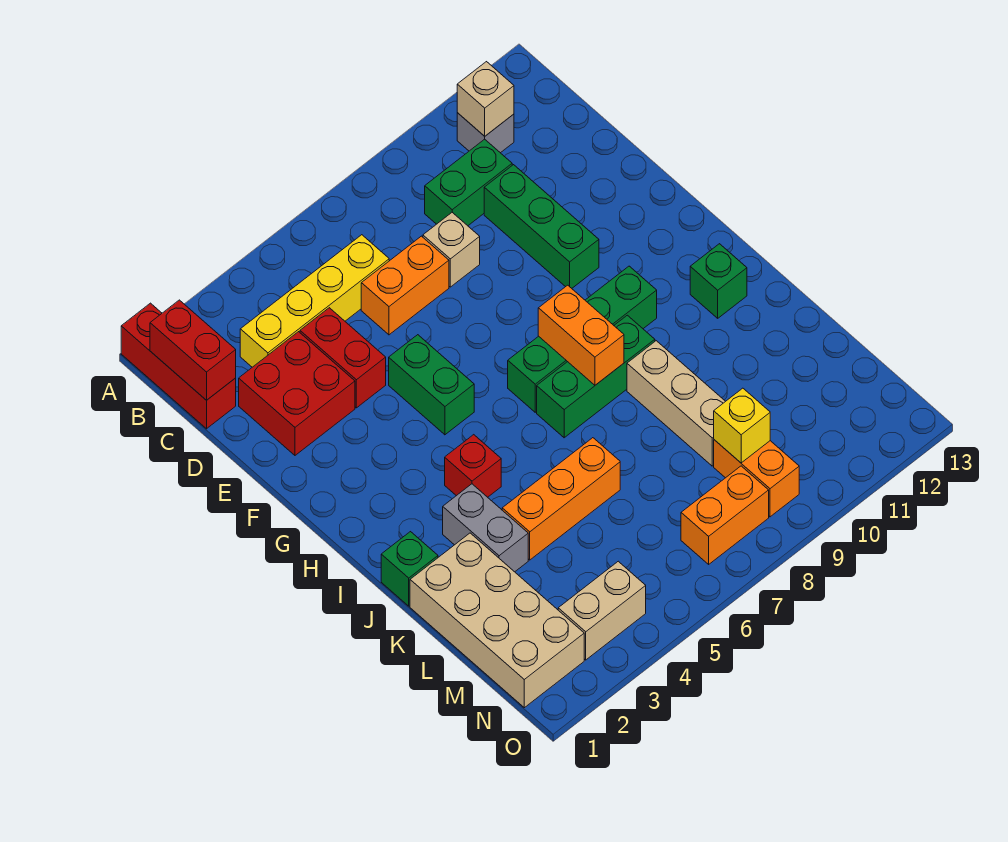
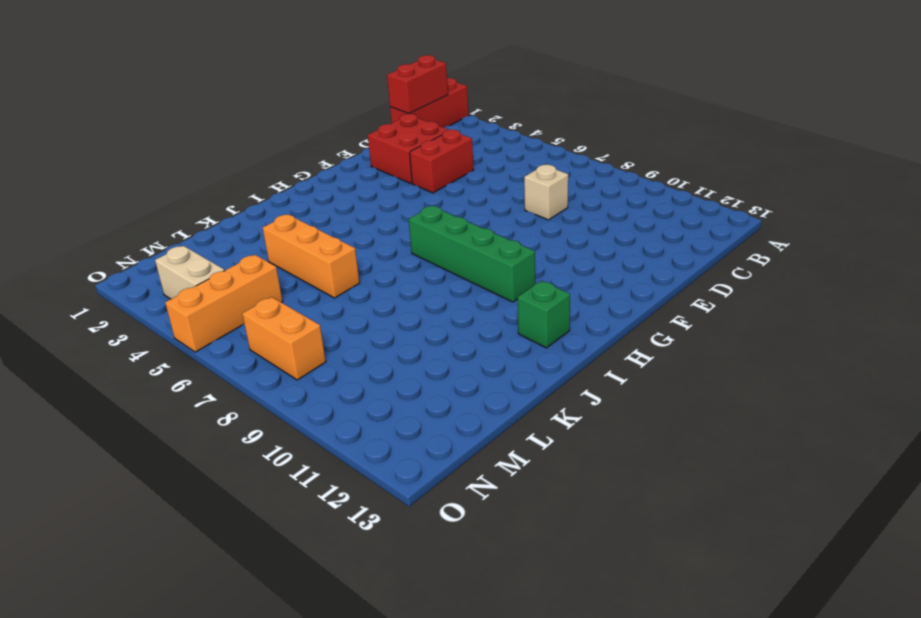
orange 1x3 brick [165,255,283,352] -> none
none -> grey 1x1 brick [457,113,514,153]
none -> yellow 1x4 brick [240,235,389,367]
none -> green 1x2 brick [425,139,512,226]

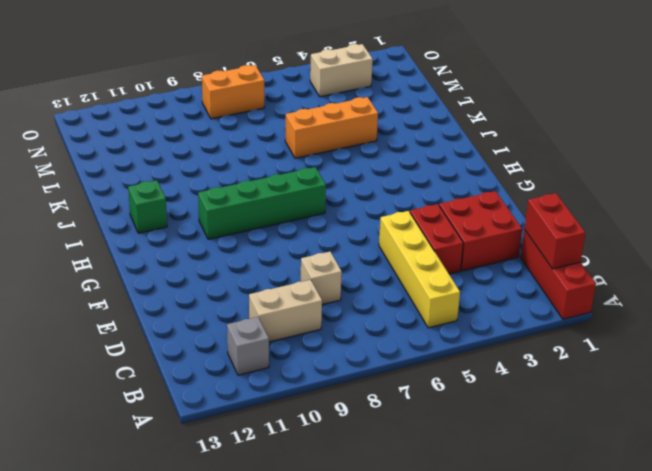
yellow 1x4 brick [379,211,460,328] -> yellow 1x4 brick turned to [240,235,389,367]
tan 1x2 brick [249,280,322,342] -> green 1x2 brick [425,139,512,226]
none -> orange 1x2 brick [361,236,449,335]
none -> green 1x3 brick [484,165,599,288]
none -> green 1x2 brick [389,335,474,435]

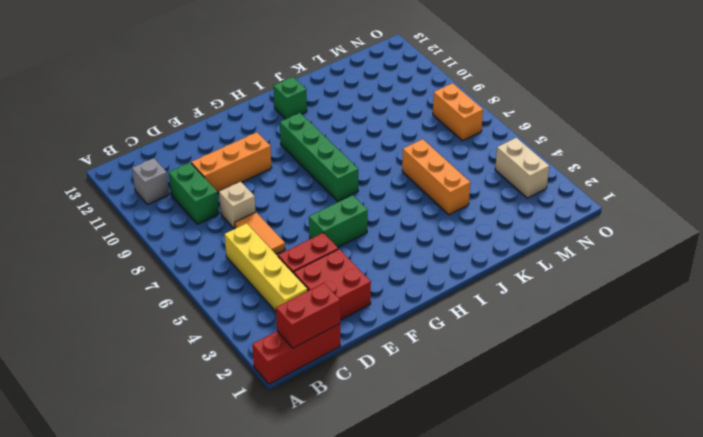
orange 1x2 tile [235,212,285,254] -> orange 1x2 brick [361,236,449,335]
orange 1x3 brick [191,132,272,194] -> green 1x3 brick [484,165,599,288]
none -> red 1x1 brick [445,435,501,497]
none -> green 1x3 brick [537,315,655,438]
none -> green 1x1 brick [381,532,438,606]

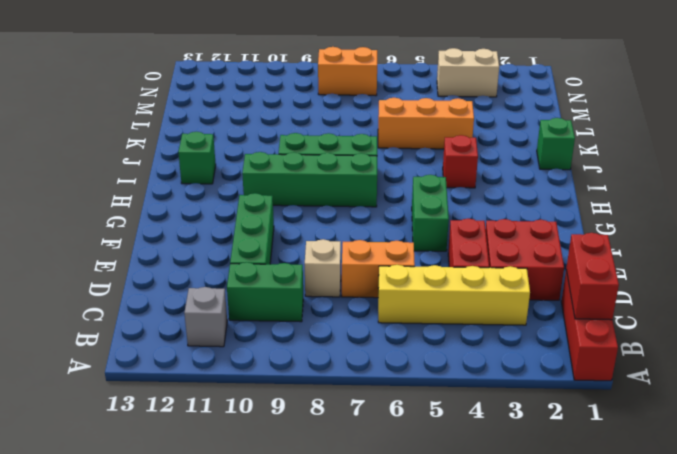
none -> grey 1x2 brick [443,484,528,572]
none -> tan 1x3 brick [627,341,725,466]
none -> tan 2x4 brick [410,533,584,708]

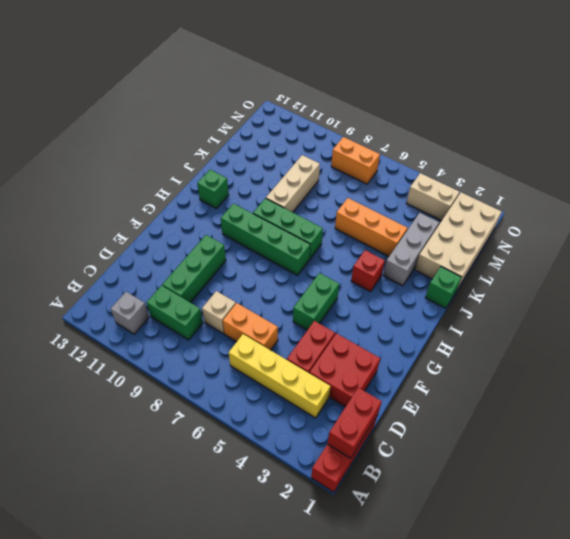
grey 1x3 brick [383,213,439,286] -> grey 1x2 brick [443,484,528,572]
none -> orange 1x2 brick [714,440,799,517]
none -> tan 1x1 brick [457,62,514,136]
none -> orange 1x2 brick [538,285,624,385]

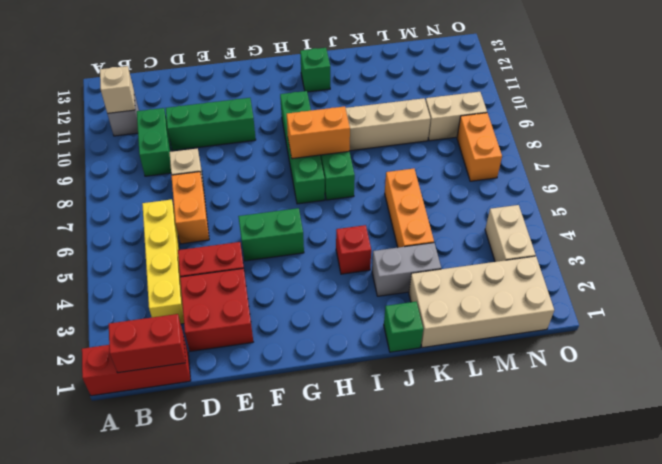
tan 1x2 brick [426,92,487,141] -> orange 1x2 brick [714,440,799,517]
none -> yellow 1x1 brick [714,388,770,463]

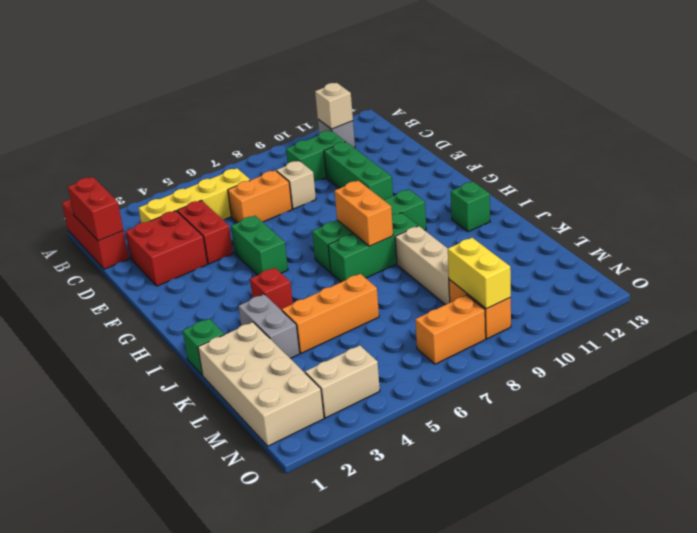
yellow 1x2 brick [448,238,511,309] -> yellow 1x1 brick [714,388,770,463]

